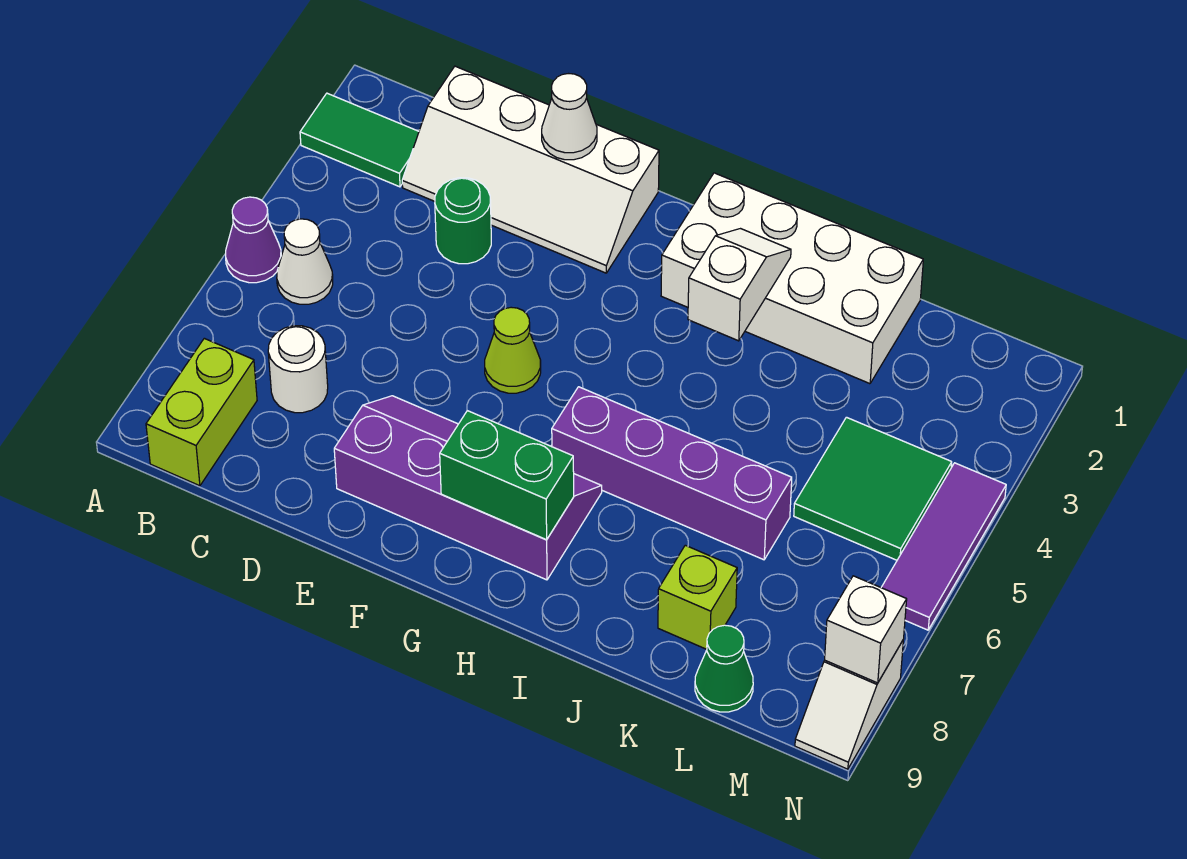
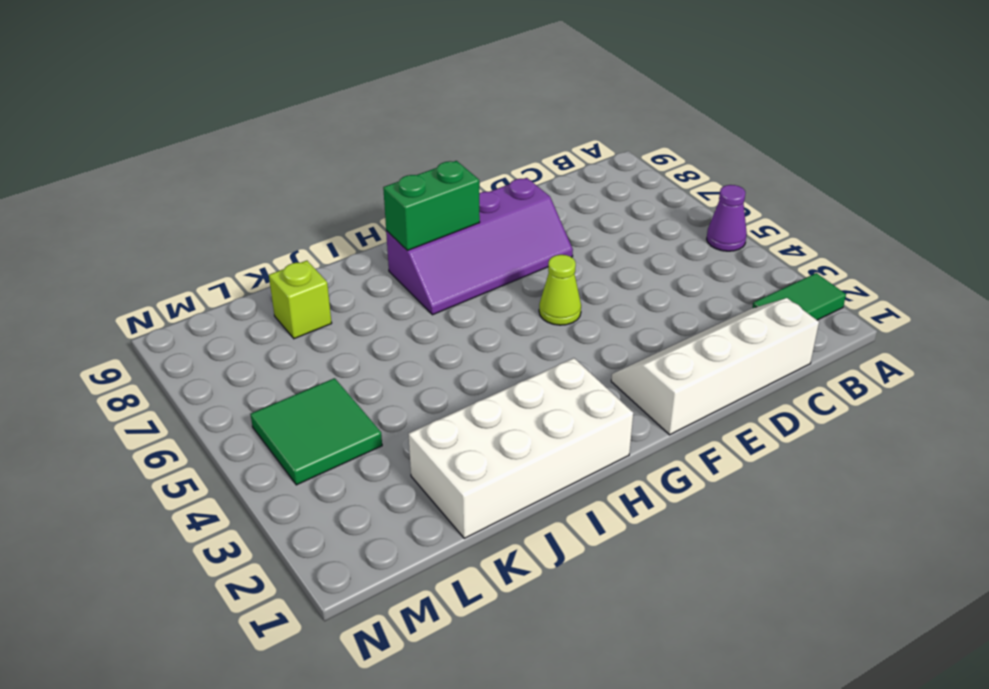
none -> white 1x1 cone [277,219,333,304]
none -> lime 1x2 brick [146,338,257,486]
none -> white 1x1 round brick [268,326,328,413]

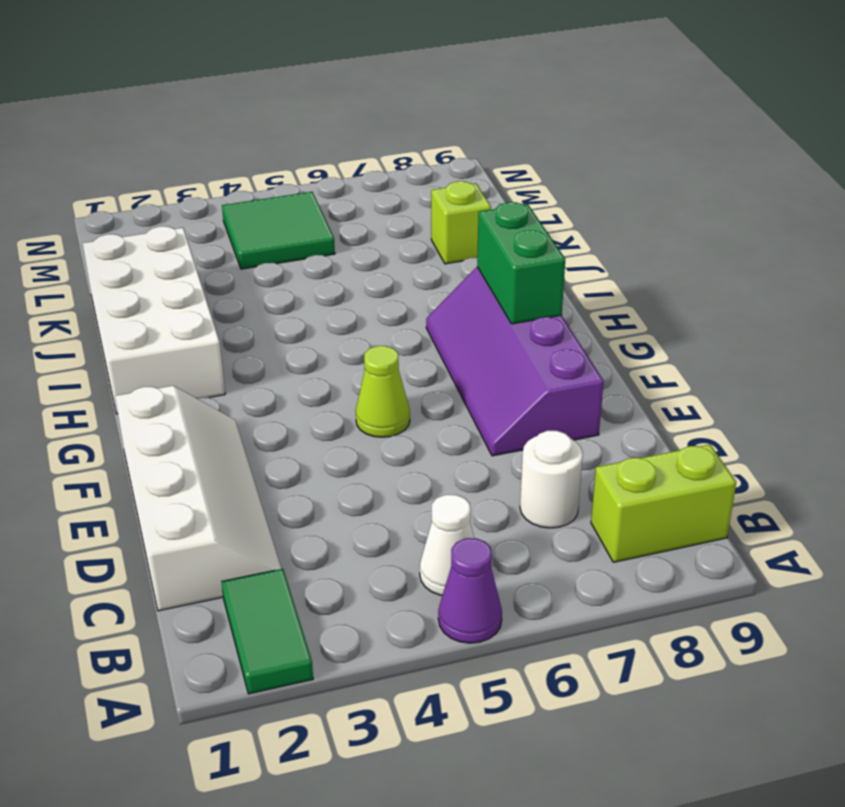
none -> green 1x1 round brick [435,178,491,264]
none -> purple 1x4 brick [552,387,792,560]
none -> green 1x1 cone [695,625,753,712]

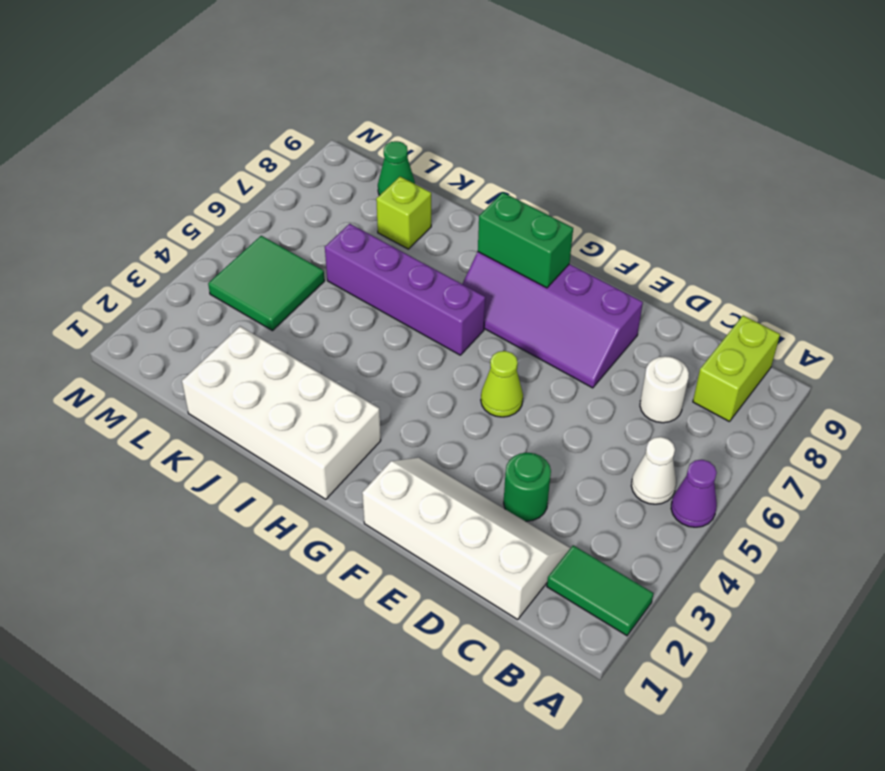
none -> purple 1x3 tile [881,463,1006,630]
none -> white 1x2 slope [795,641,903,769]
none -> white 1x1 cone [542,74,597,160]

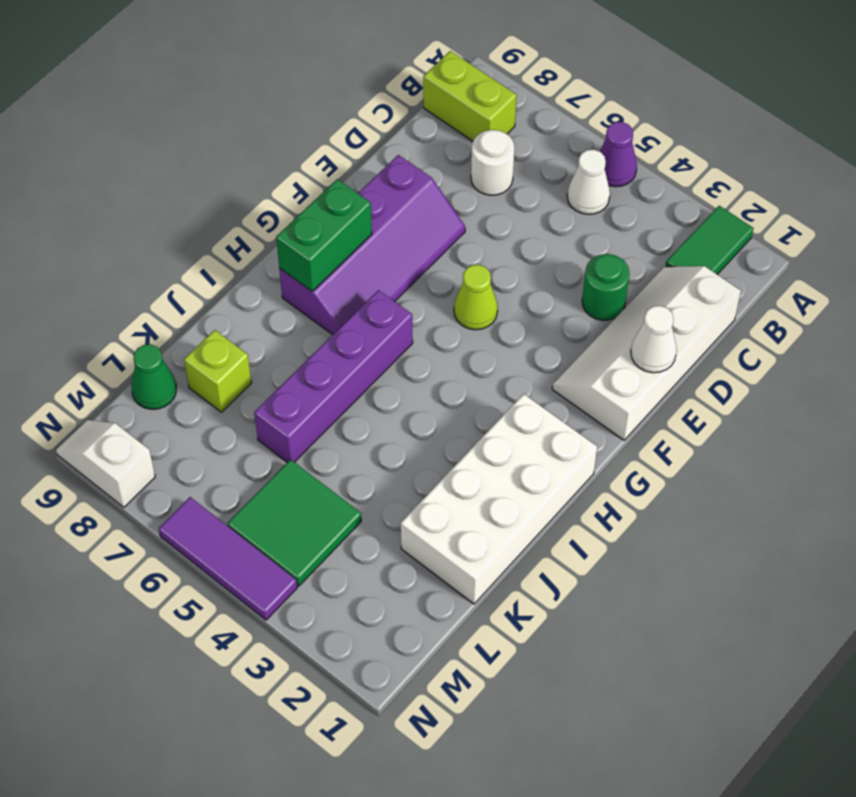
none -> white 1x2 slope [688,229,791,341]
none -> white 1x1 brick [825,576,907,683]

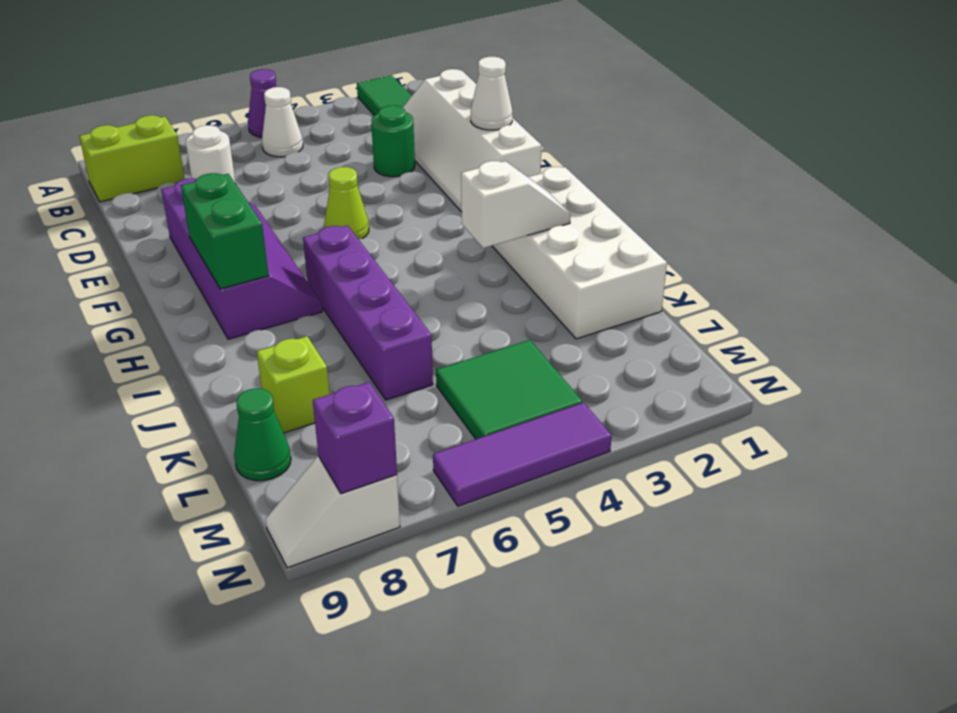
purple 1x1 brick [313,382,397,494] -> white 1x1 brick [825,576,907,683]

